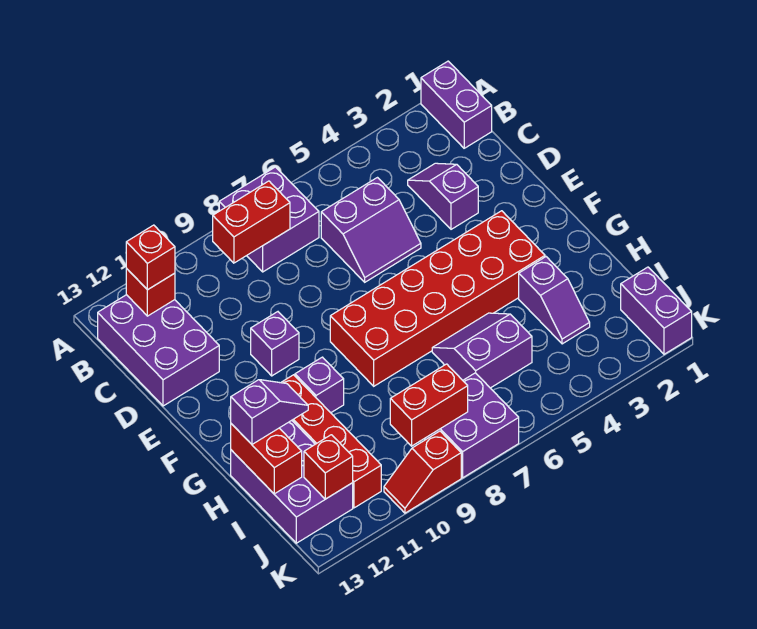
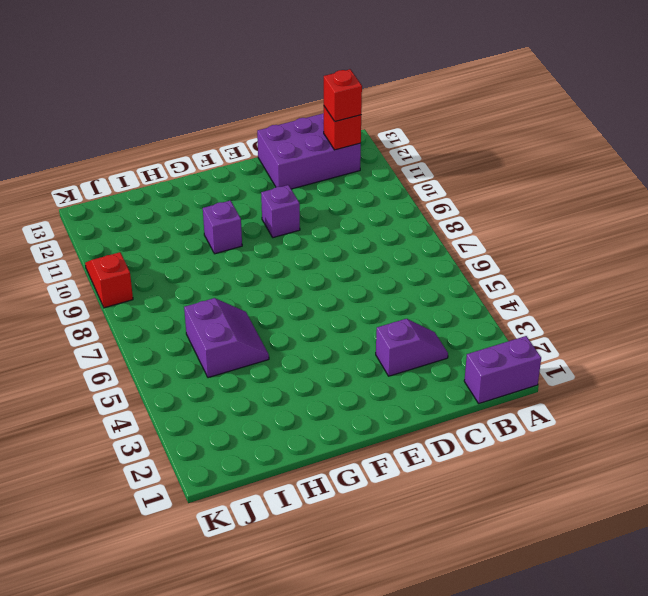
none -> purple 2x2 brick [219,167,319,272]
none -> purple 2x2 slope [321,178,421,282]
none -> red 2x6 brick [330,211,545,386]

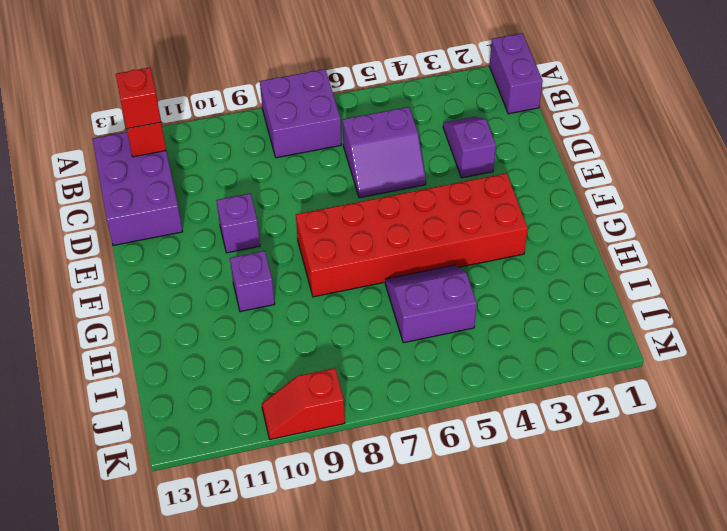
none -> red 1x4 brick [281,375,381,508]
none -> purple 1x2 slope [519,257,590,344]
none -> purple 2x3 brick [231,420,353,543]

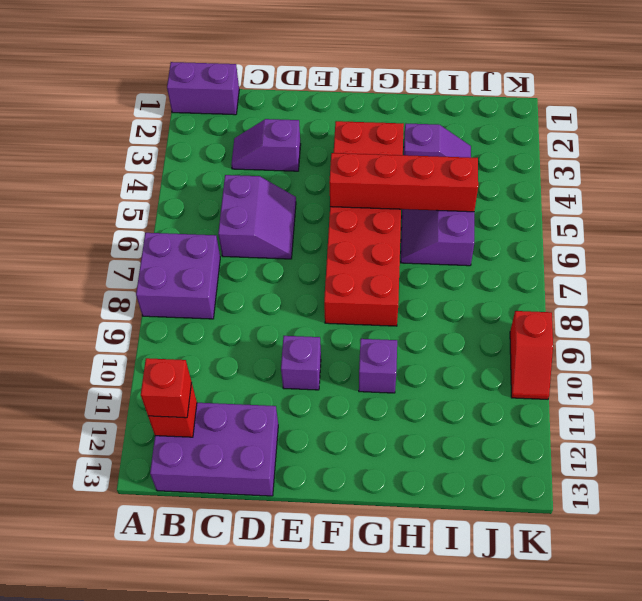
red 1x4 brick [329,153,478,212] -> red 1x4 brick moved to [281,375,381,508]
none -> purple 2x3 brick [231,420,353,543]
none -> purple 1x2 brick [621,267,692,354]
none -> purple 2x2 brick [424,373,519,478]

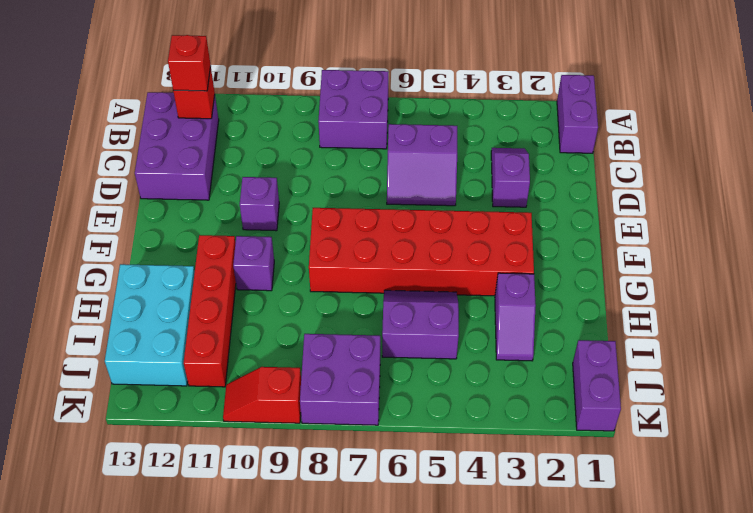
cyan 2x3 brick [105,264,195,386] -> purple 2x3 brick [231,420,353,543]
none -> red 1x2 brick [213,181,290,263]
none -> red 1x2 brick [231,424,302,494]
none -> red 1x2 brick [390,364,468,446]

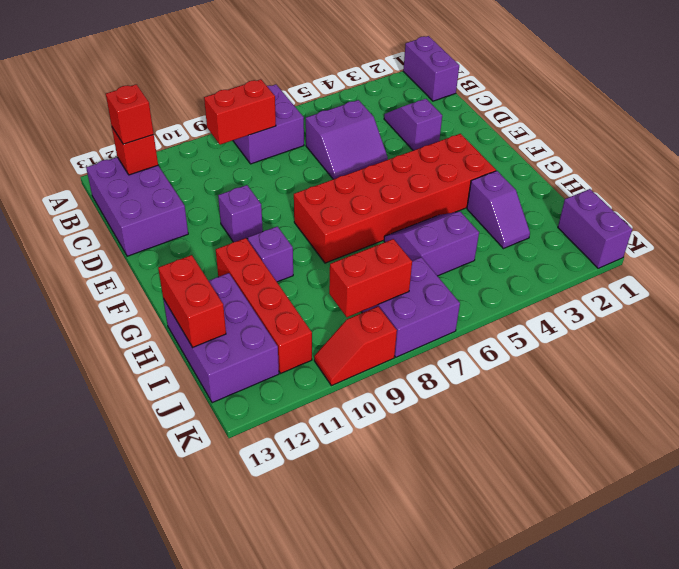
none -> red 1x1 brick [304,435,353,499]
none -> purple 1x2 slope [231,380,308,444]

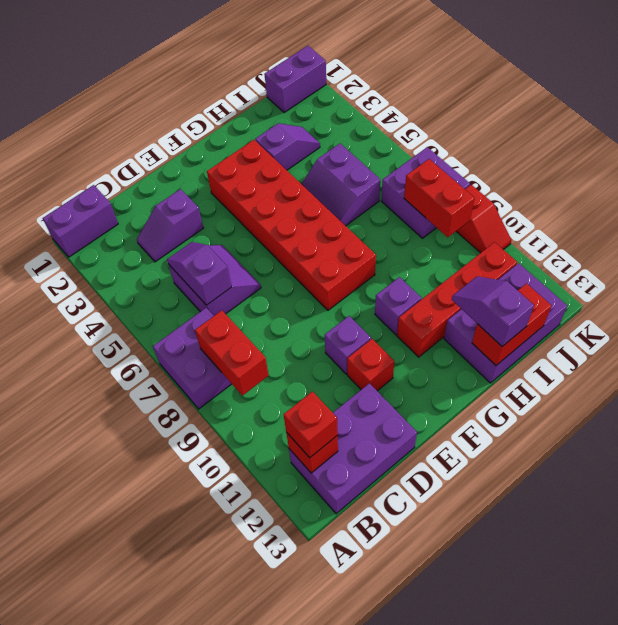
purple 1x2 slope [167,242,232,305] -> none
red 1x1 brick [347,339,394,391] -> red 1x1 brick moved to [304,435,353,499]

